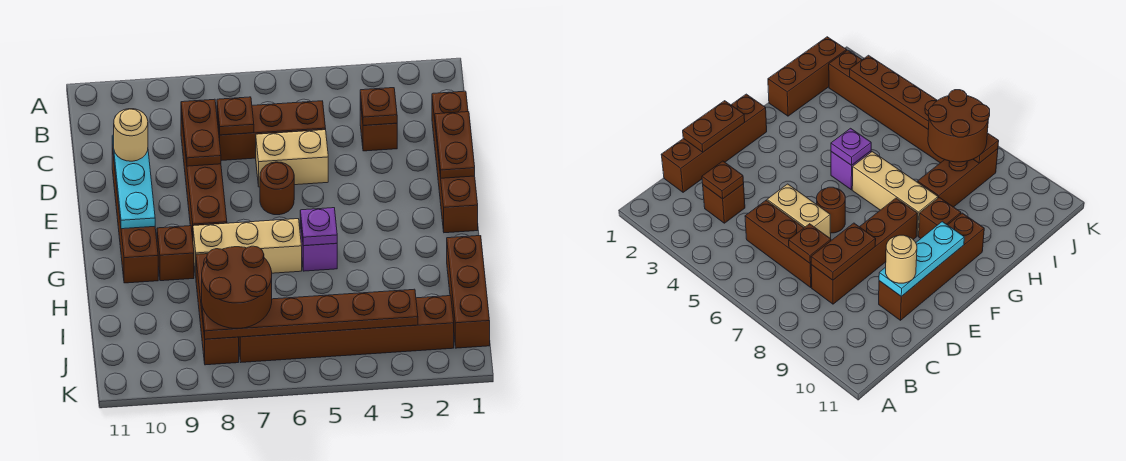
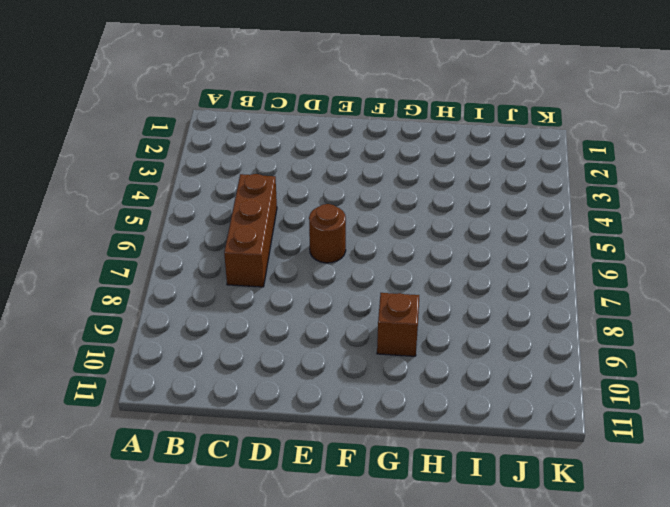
none -> brown 1x4 brick [432,91,478,233]
none -> brown 1x1 brick [360,101,397,151]
none -> brown 1x4 brick [181,114,227,238]

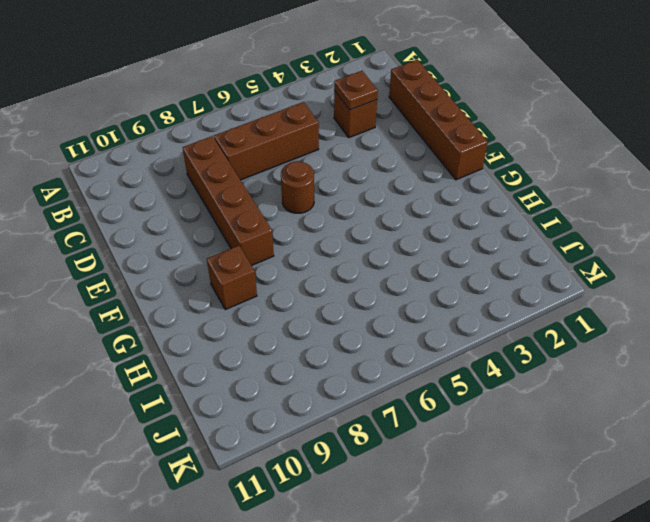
none -> tan 1x2 brick [256,130,328,187]
none -> brown 1x4 brick [112,145,158,283]
none -> purple 1x1 brick [300,220,337,271]

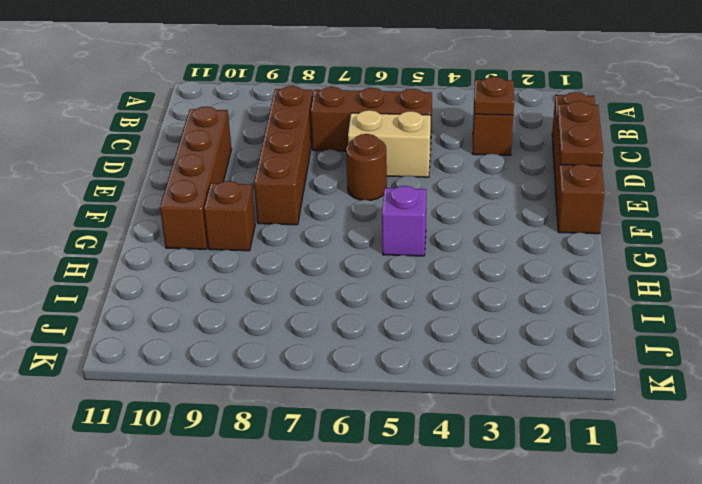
none -> tan 1x3 brick [193,219,302,276]
none -> brown 1x3 brick [447,236,490,348]
none -> brown 1x3 brick [196,254,239,365]

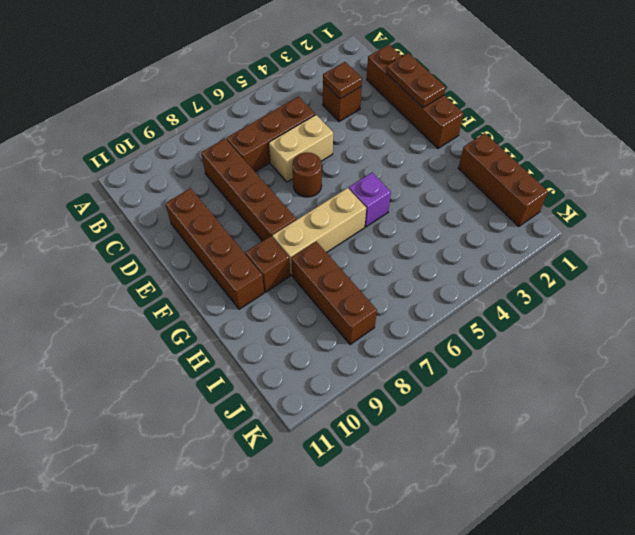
none -> brown 1x6 brick [239,296,454,362]
none -> brown 1x1 plate [217,97,254,135]
none -> brown 1x2 plate [181,99,221,166]

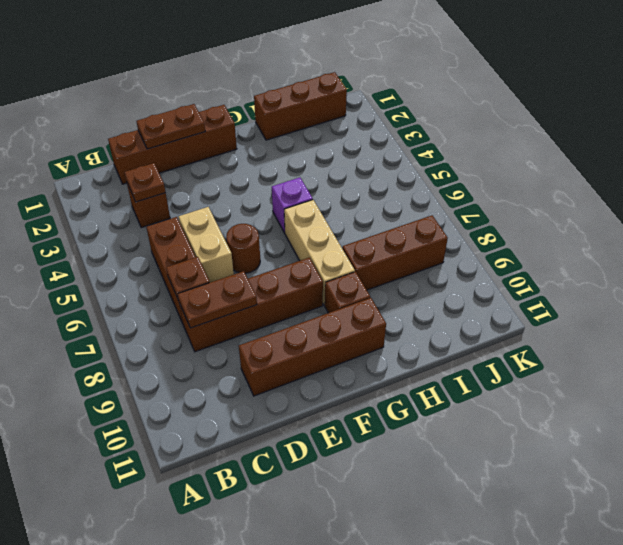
none -> brown 1x6 brick [239,296,454,362]
none -> cyan 1x3 plate [112,135,155,229]
none -> purple 1x1 plate [300,208,337,246]

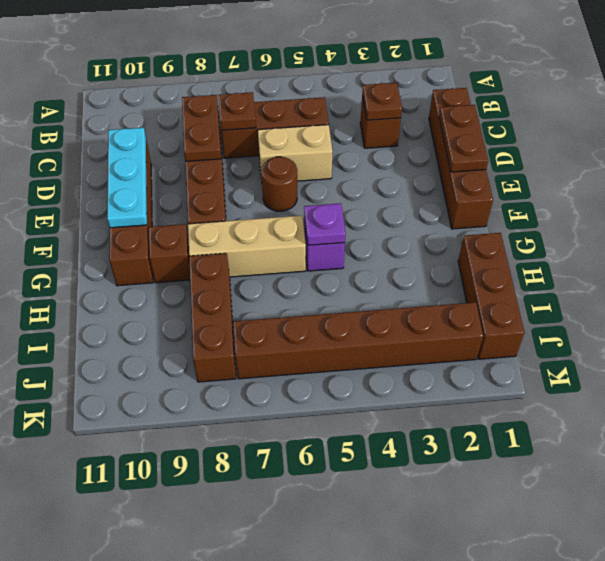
none -> brown 1x6 plate [202,289,418,339]
none -> tan 1x1 round brick [114,109,148,161]
none -> brown 2x2 round brick [202,246,272,328]

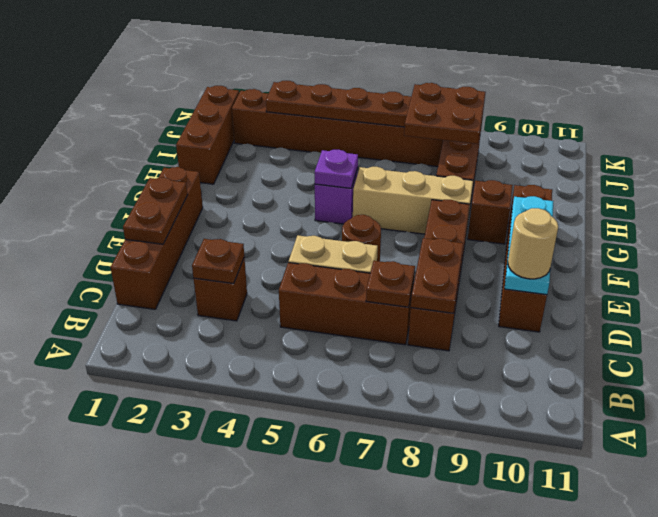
brown 2x2 plate [404,83,486,144] -> brown 2x2 round brick [202,246,272,328]

